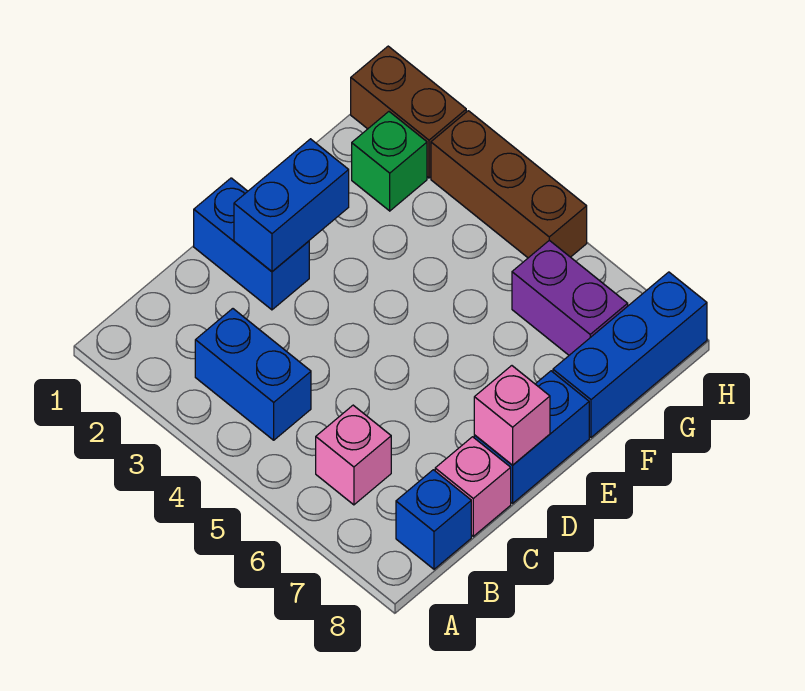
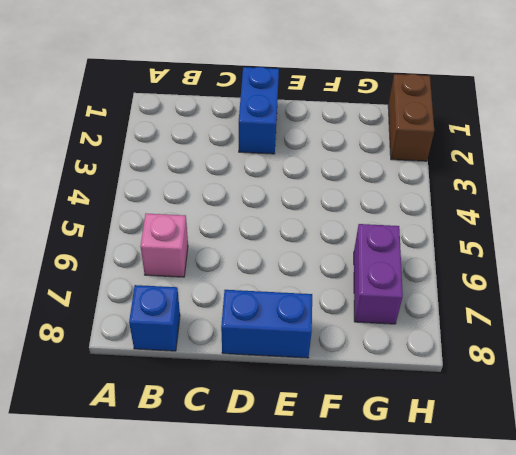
none -> blue 1x2 brick [195,309,311,440]
none -> pink 1x1 brick [435,437,511,536]
none -> blue 1x3 brick [553,272,707,437]

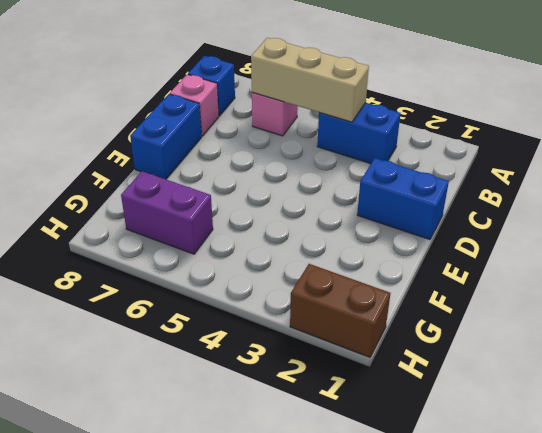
tan 1x3 brick [251,38,369,122] -> none
none -> blue 1x3 brick [553,272,707,437]
none -> green 1x1 brick [352,112,427,211]
none -> brown 1x3 brick [431,111,587,258]

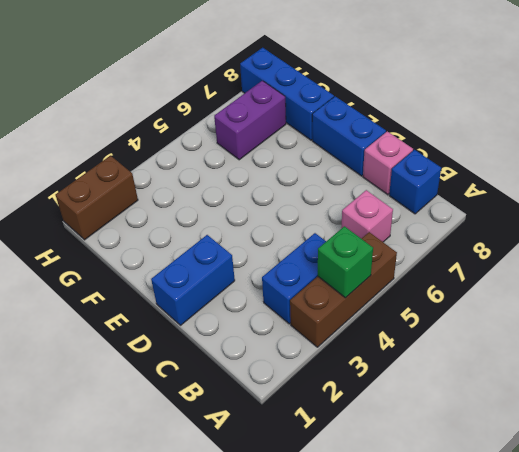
brown 1x3 brick [290,232,397,347] -> brown 1x3 brick moved to [431,111,587,258]
green 1x1 brick [318,226,373,298] -> green 1x1 brick moved to [352,112,427,211]
none -> blue 1x2 brick [234,139,349,271]
none -> pink 1x1 brick [474,366,550,465]

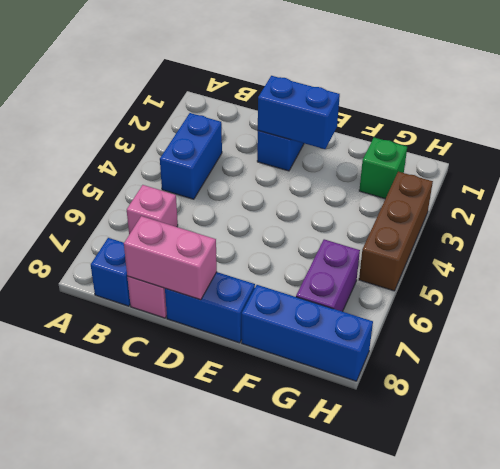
pink 1x2 brick [124,216,217,300] -> pink 1x1 brick [474,366,550,465]
none -> brown 1x2 brick [351,46,466,178]

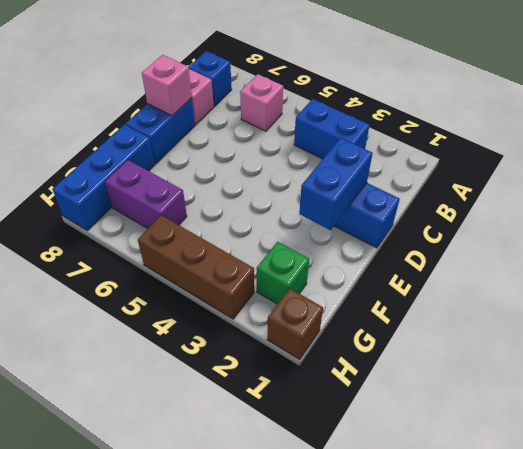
brown 1x1 brick [267,288,323,359] -> brown 1x2 brick [351,46,466,178]

